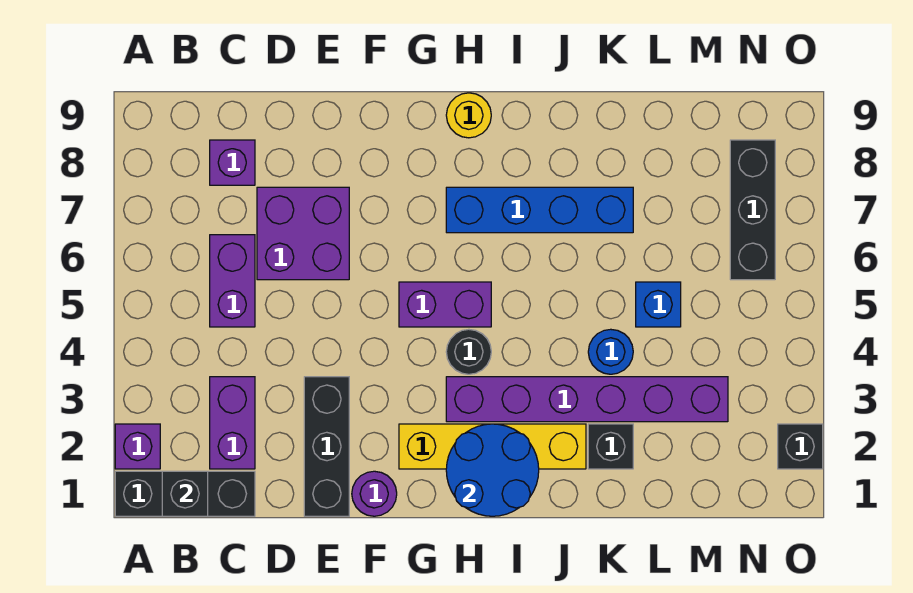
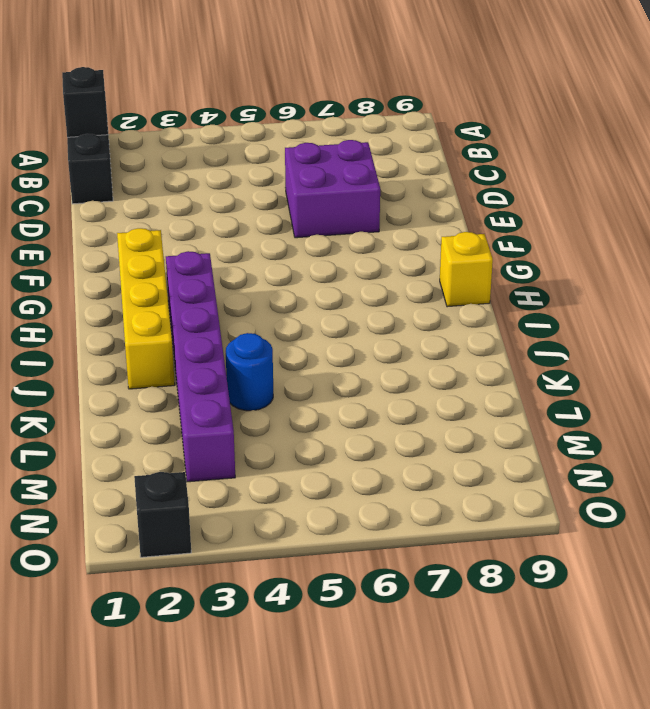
yellow 1x1 brick [440,232,493,307] -> yellow 1x1 round brick [446,93,491,138]
none -> purple 1x1 brick [115,424,160,469]
none -> purple 1x2 brick [210,377,255,469]
none -> purple 1x2 brick [210,235,255,327]

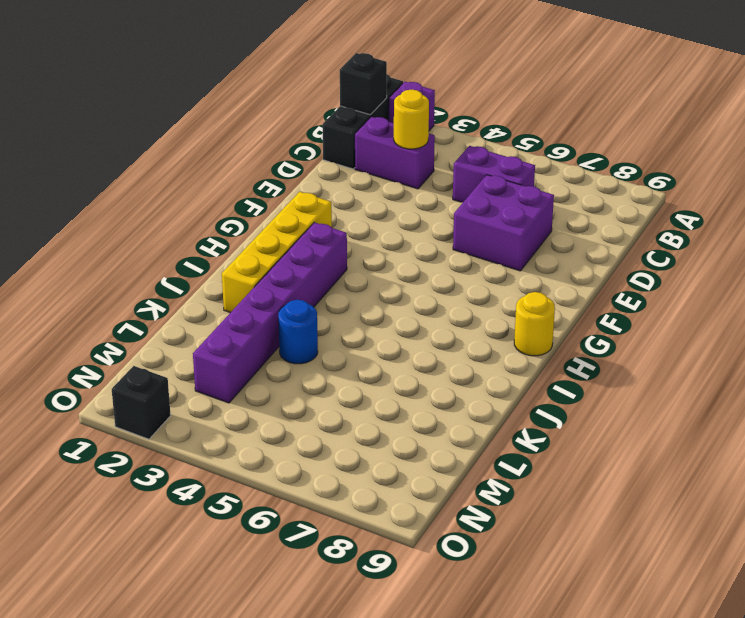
yellow 1x1 round brick [394,90,429,149] -> none
none -> purple 1x1 brick [210,140,255,185]
none -> black 1x3 brick [304,377,349,516]
none -> purple 1x1 round brick [352,471,397,516]

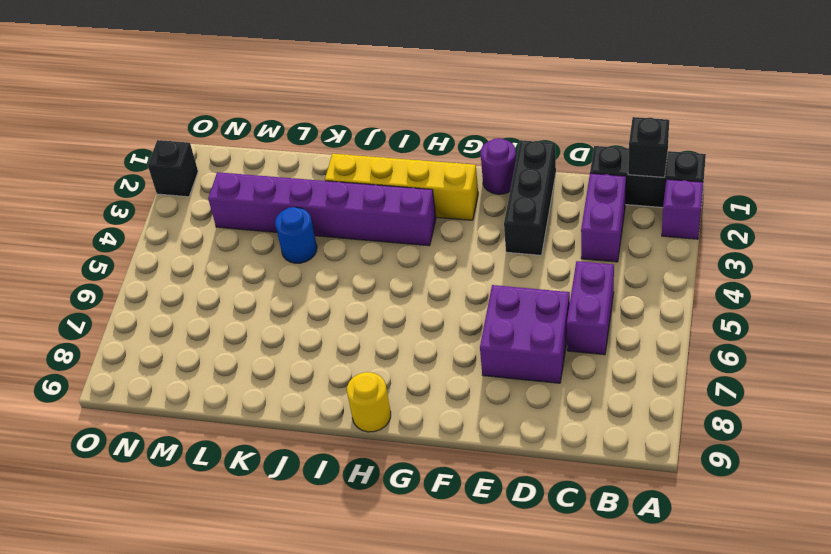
none -> purple 1x1 brick [210,140,255,185]
none -> purple 1x2 brick [399,282,491,327]
none -> black 1x1 round brick [446,329,491,374]

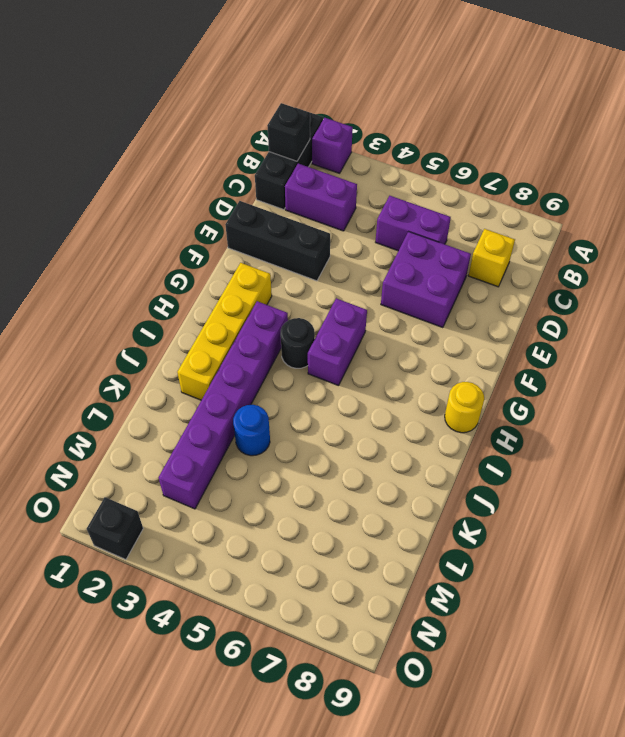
yellow 1x1 brick [468,229,515,287] -> purple 1x1 brick [210,140,255,185]
none -> purple 1x1 round brick [352,471,397,516]
none -> blue 1x4 brick [446,187,633,233]
none -> black 1x1 brick [588,424,633,469]

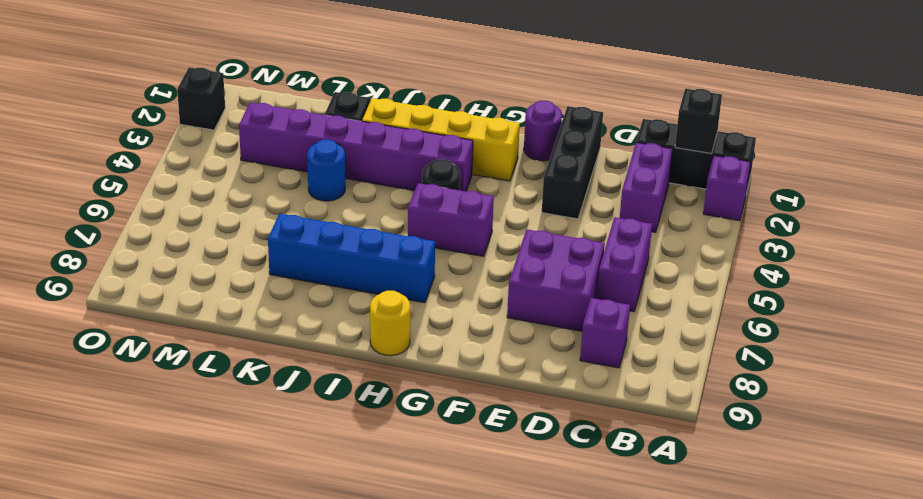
none -> blue 1x1 brick [636,282,681,327]
none -> black 1x3 brick [730,140,775,280]
none -> blue 2x2 round brick [446,424,539,516]

